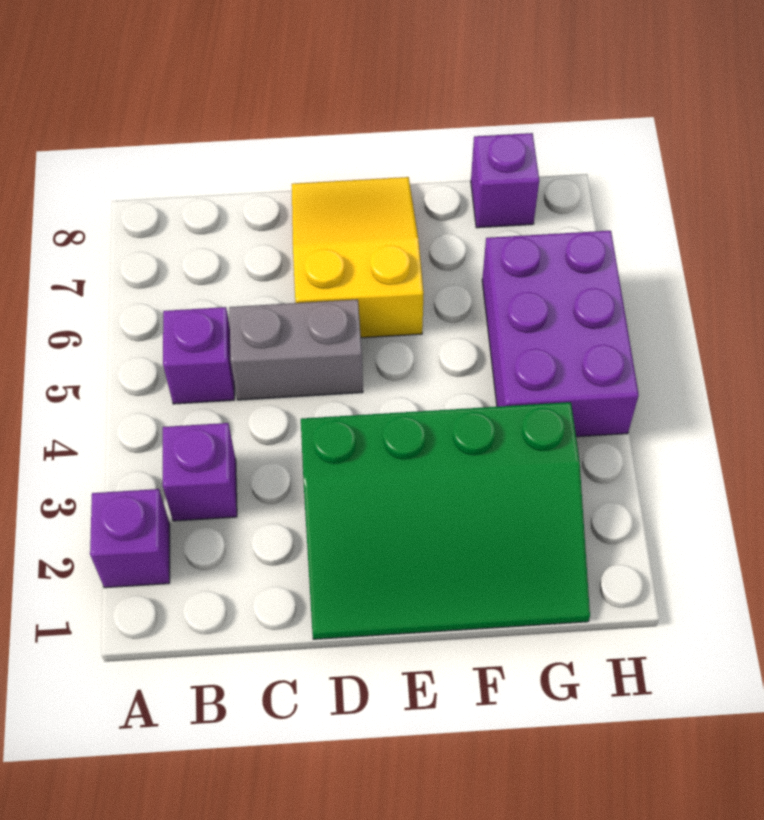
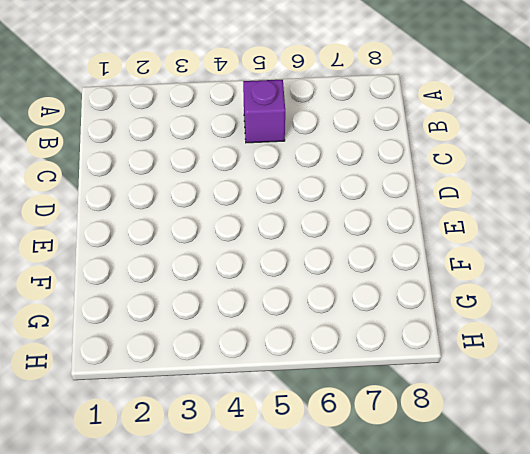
none -> purple 1x1 brick [90,489,170,588]
none -> purple 1x1 brick [163,423,237,521]

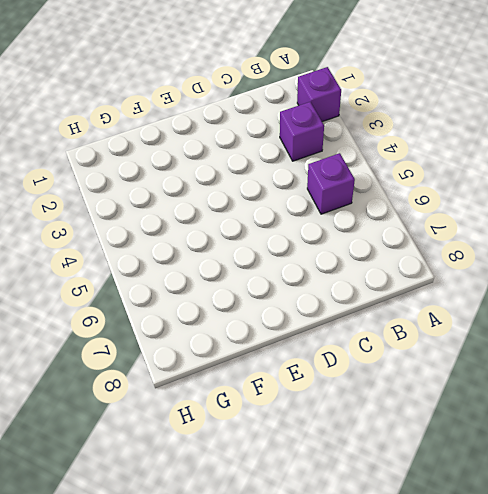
none -> grey 1x2 brick [229,299,363,400]
none -> green 3x4 slope [301,402,590,639]

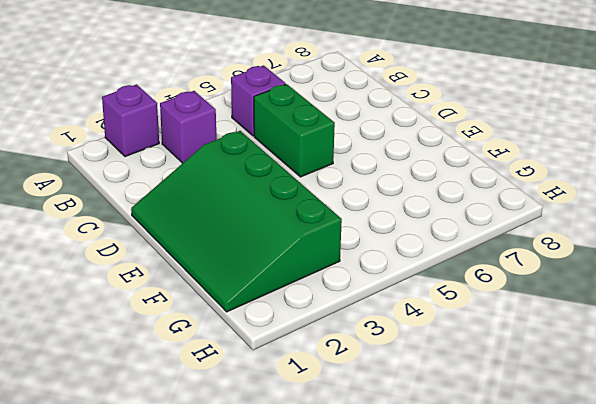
green 1x2 brick [254,84,335,177] -> grey 1x2 brick [229,299,363,400]
none -> yellow 2x3 slope [292,177,424,338]
none -> purple 2x3 brick [482,231,639,437]

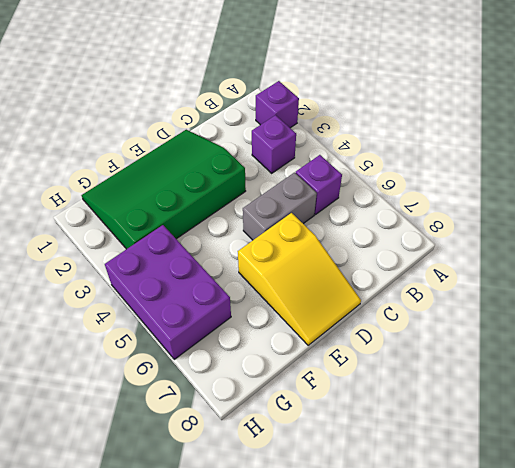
none -> purple 1x1 brick [471,133,539,228]

